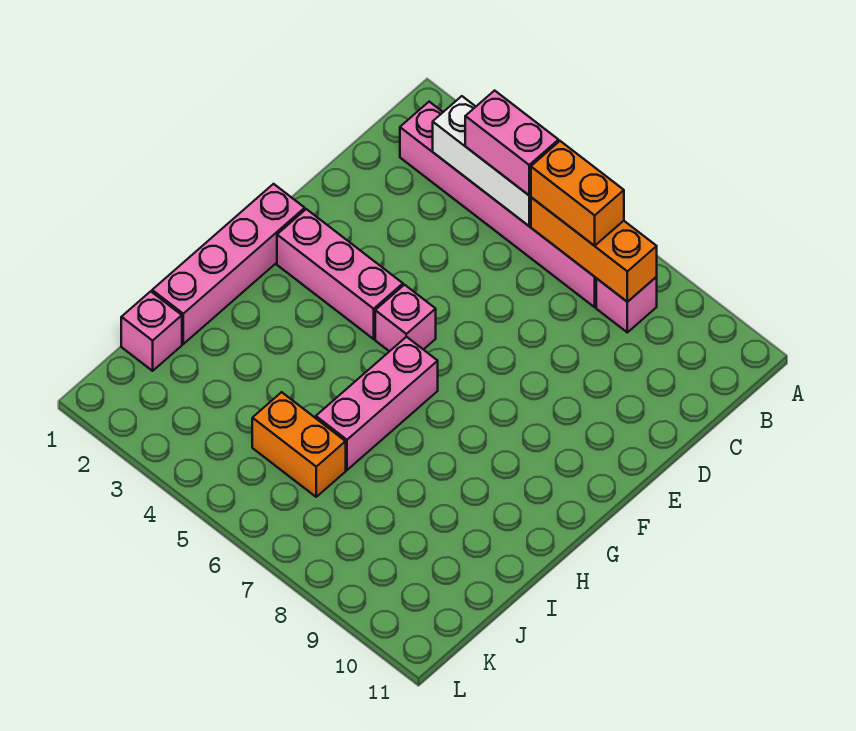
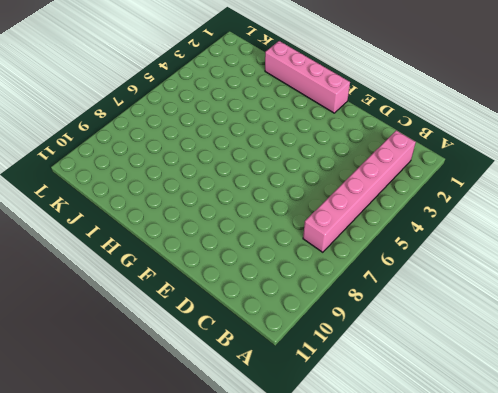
none -> pink 1x1 brick [596,277,657,332]
none -> pink 1x3 brick [277,209,403,339]
none -> pink 1x1 brick [375,285,436,351]

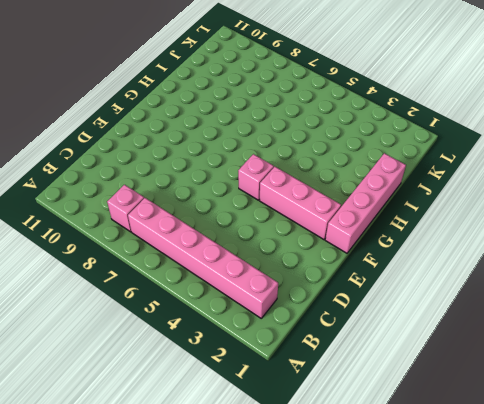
none -> pink 1x3 brick [316,337,438,470]
none -> pink 1x1 brick [121,291,182,371]
none -> orange 1x2 brick [252,392,346,497]

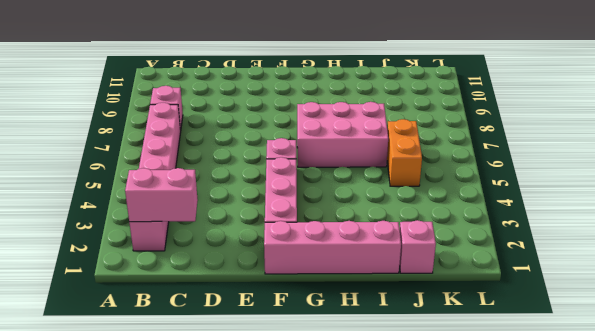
pink 1x2 brick [125,168,198,222] -> pink 1x2 brick turned to [465,91,559,195]
pink 2x3 brick [297,102,388,167] -> pink 1x3 brick [316,337,438,470]
none -> white 1x3 brick [433,96,531,226]
none -> orange 1x3 brick [531,197,657,302]
none -> orange 1x2 brick [531,141,624,246]

